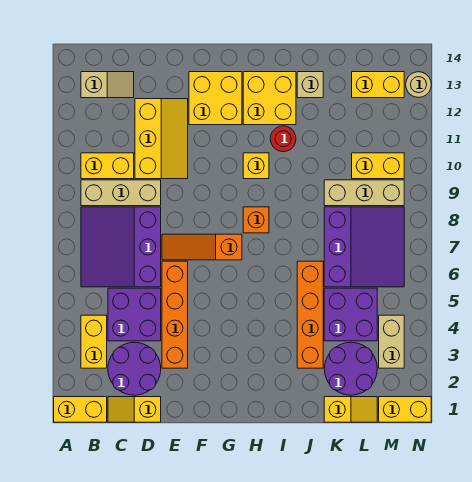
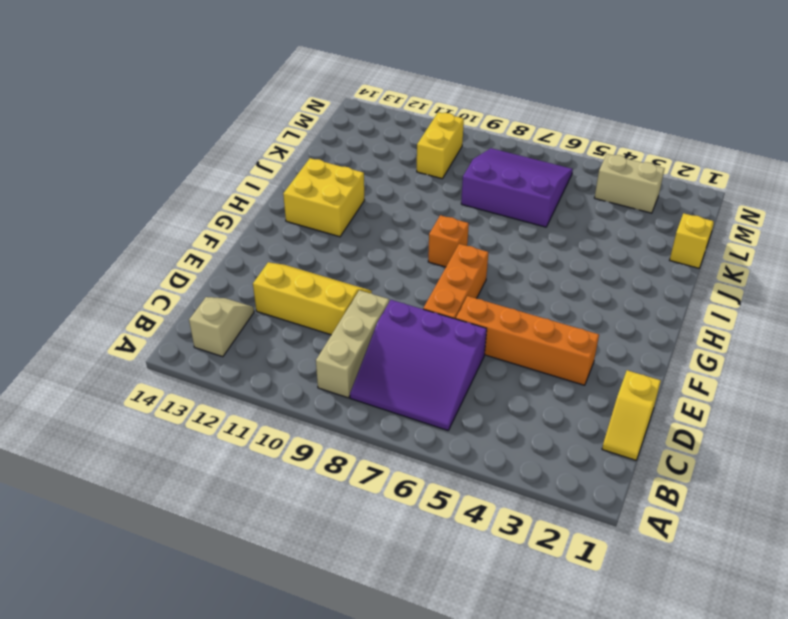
orange 1x3 brick [423,244,488,319] -> orange 1x3 slope [162,234,242,260]
none -> yellow 1x2 brick [54,397,107,422]
none -> yellow 1x2 brick [81,315,107,368]
none -> yellow 1x2 brick [81,153,134,179]

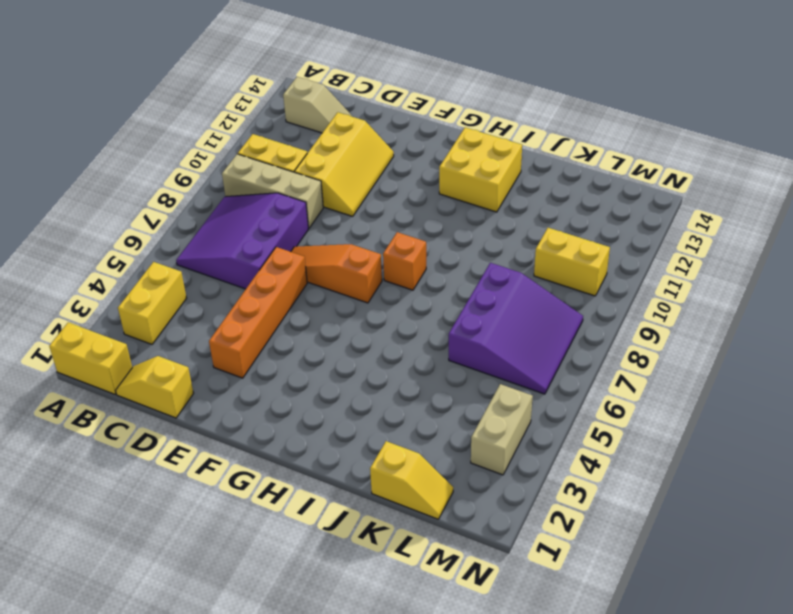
none -> purple 2x2 round brick [108,342,161,395]
none -> purple 2x2 brick [108,288,161,341]
none -> yellow 2x2 brick [189,72,242,125]

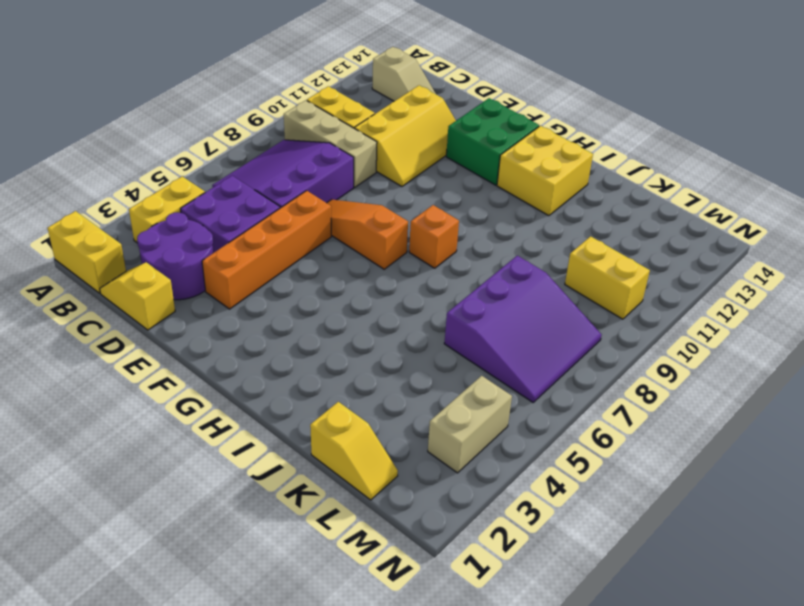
green 2x2 brick [446,98,539,185] -> yellow 2x2 brick [189,72,242,125]
none -> yellow 1x1 brick [243,153,269,179]
none -> red 1x1 round brick [270,126,296,152]
none -> orange 1x4 brick [297,261,323,368]

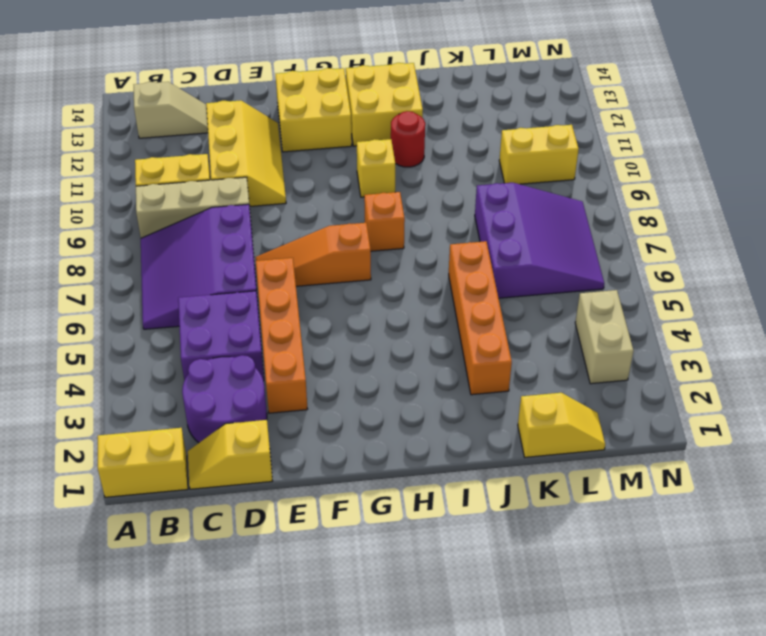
none -> yellow 1x2 brick [81,315,107,368]
none -> tan 1x1 brick [297,72,323,98]
none -> purple 2x2 round brick [325,342,377,395]

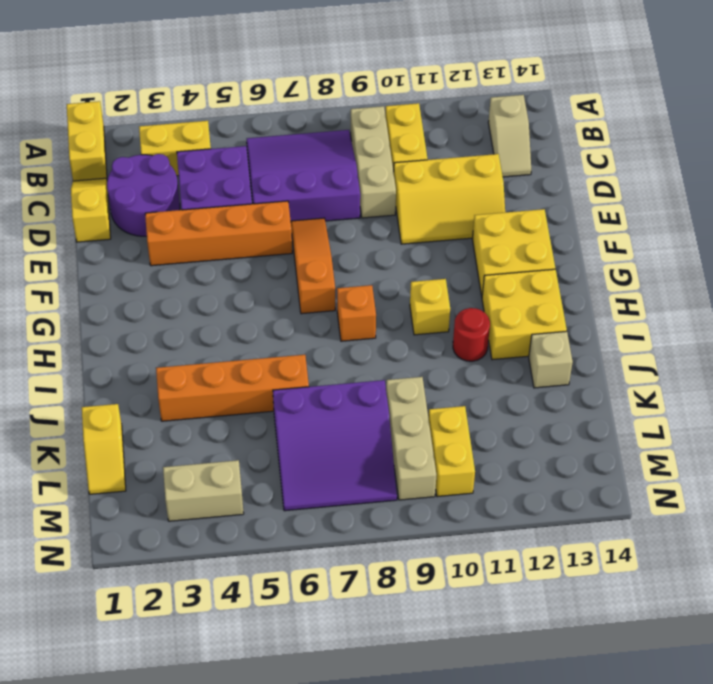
none -> purple 2x2 round brick [325,342,377,395]
none -> purple 2x2 brick [324,288,377,341]
none -> yellow 1x2 brick [352,72,404,98]

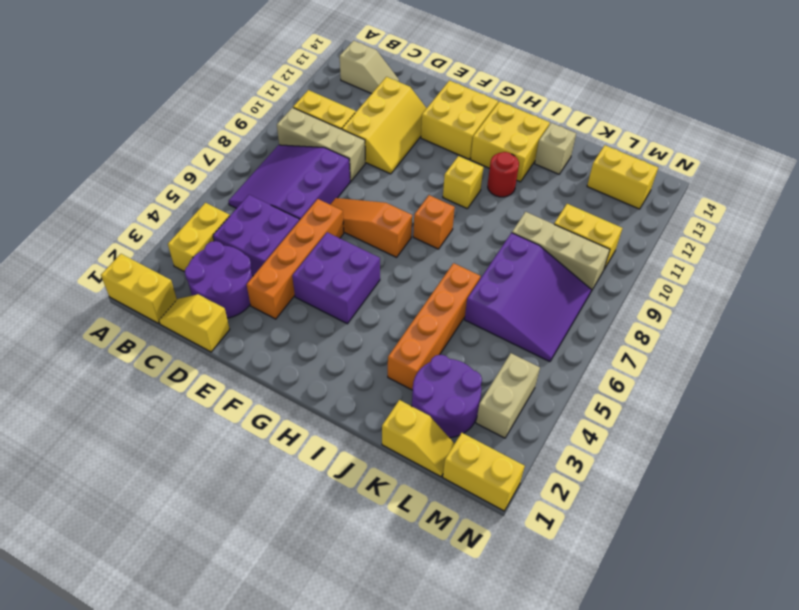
purple 2x2 brick [292,232,380,324] -> purple 2x2 brick moved to [324,288,377,341]
none -> tan 1x1 round brick [406,72,431,97]

